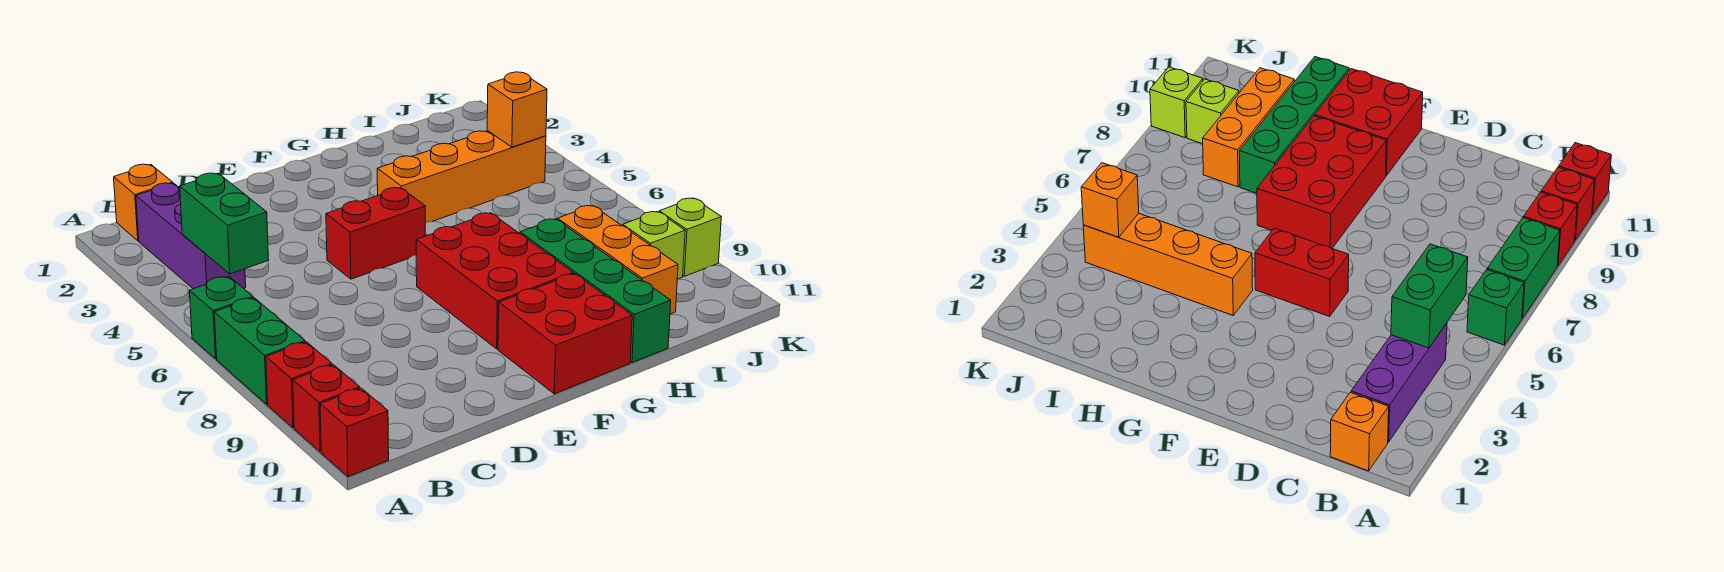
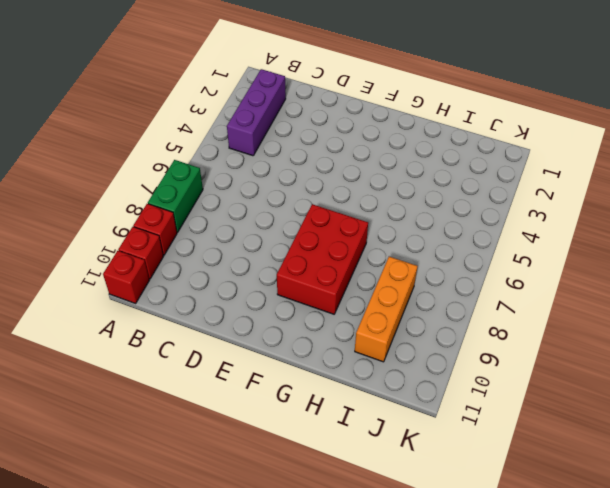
none -> green 1x1 brick [190,276,253,359]
none -> orange 1x1 brick [114,164,173,241]
none -> red 1x2 brick [326,188,425,279]

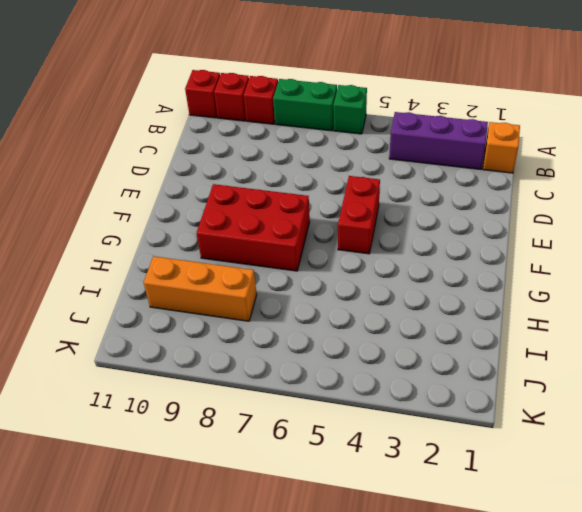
none -> red 2x2 brick [498,274,632,394]
none -> orange 1x4 brick [377,131,546,223]
none -> green 1x4 brick [520,219,671,363]

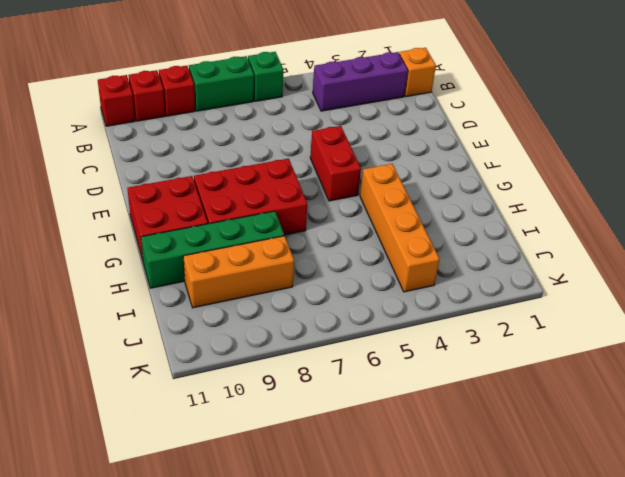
none -> lime 1x1 brick [623,212,685,279]
none -> lime 1x1 brick [659,198,721,276]
none -> green 1x2 brick [180,173,269,274]

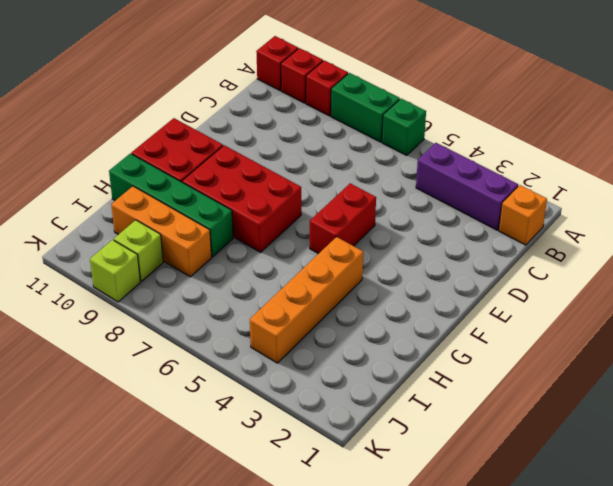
none -> green 1x2 brick [180,173,269,274]
none -> orange 1x1 brick [487,72,547,147]

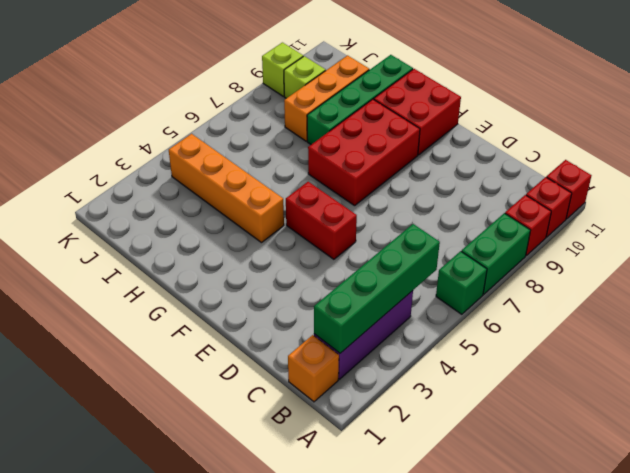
green 1x4 brick [314,224,440,353] -> green 1x2 brick [180,173,269,274]
none -> orange 1x1 brick [487,72,547,147]

